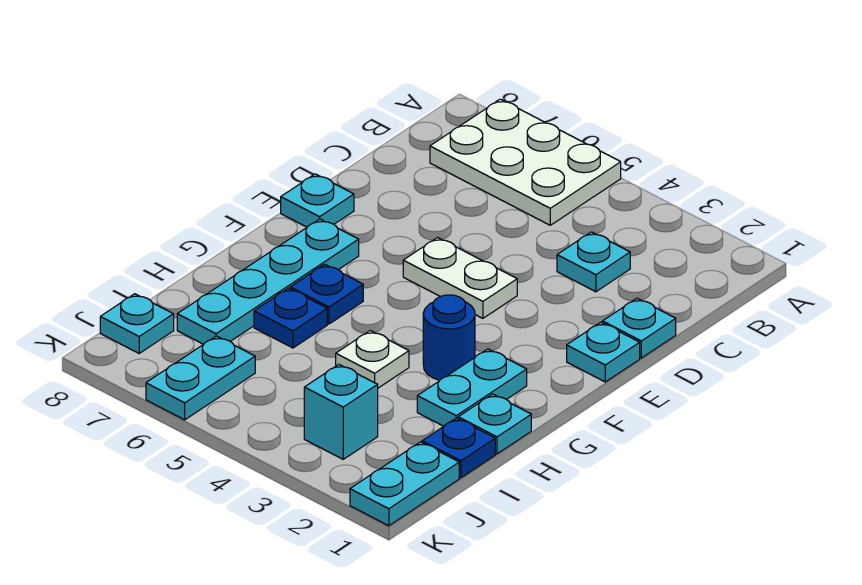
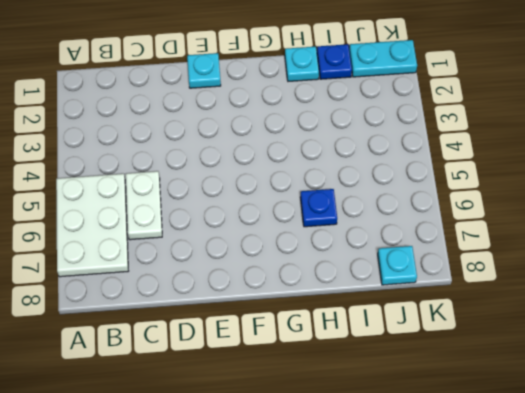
white 1x2 plate [126,171,162,240] -> white 1x2 plate moved to [403,237,517,318]
none -> cyan 1x1 plate [557,232,630,292]
none -> cyan 1x1 plate [603,298,676,358]
none -> cyan 1x1 plate [281,174,354,227]

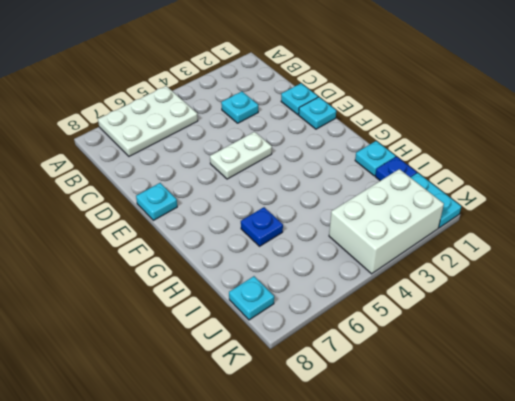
white 2x3 brick [329,169,444,274] -> cyan 1x1 brick [304,364,378,459]
none -> cyan 1x4 plate [177,219,359,344]
none -> cyan 1x2 plate [417,349,527,426]
none -> blue 1x1 round brick [423,295,475,380]

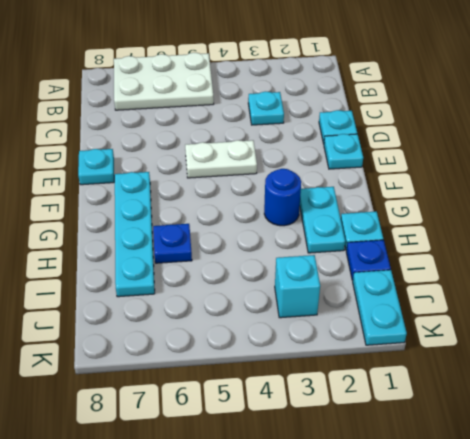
none -> blue 1x1 plate [290,264,363,324]
none -> white 1x1 plate [336,331,409,388]
none -> cyan 1x2 plate [146,336,255,420]

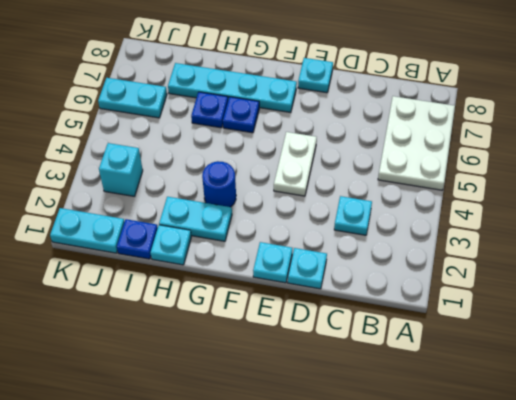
none -> white 1x1 plate [336,331,409,388]
none -> cyan 1x1 plate [100,294,174,353]

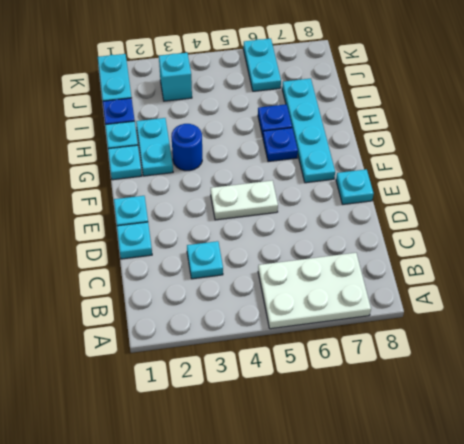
cyan 1x1 plate [108,145,142,180] -> cyan 1x1 plate moved to [100,294,174,353]
none -> white 1x1 plate [336,331,409,388]

